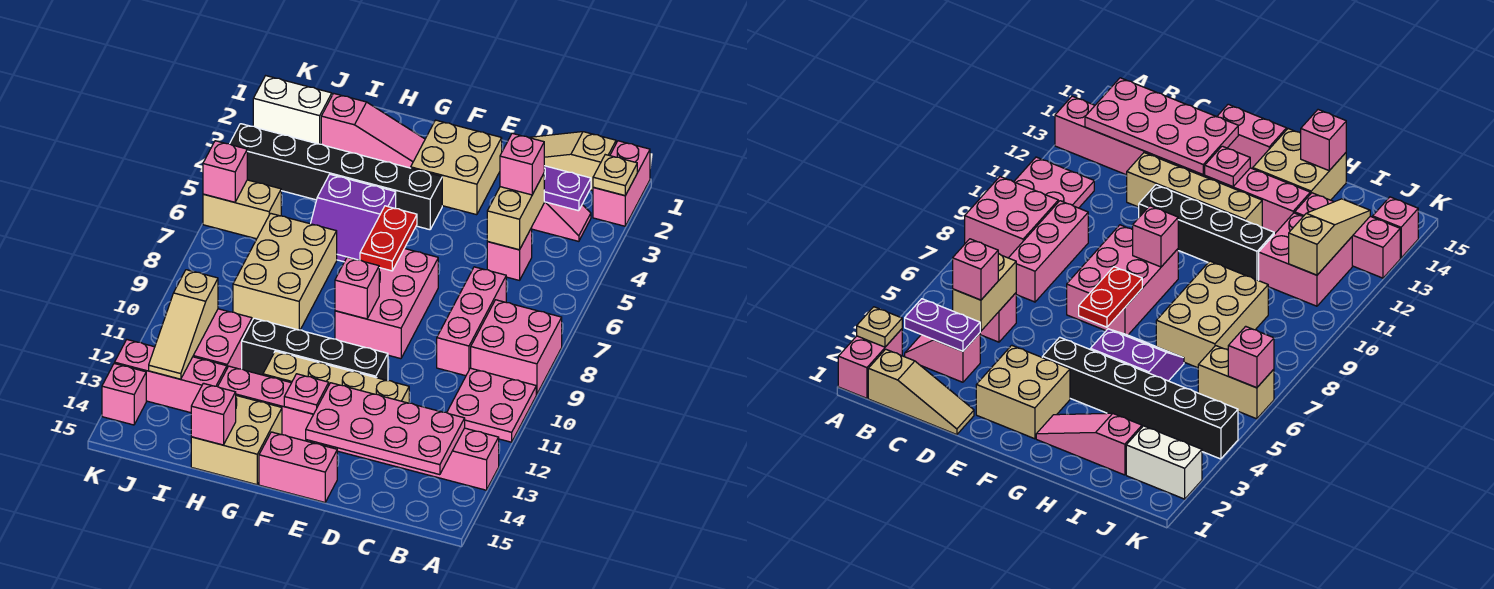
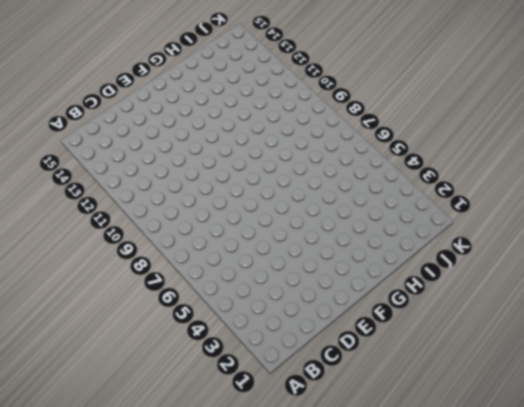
none -> pink 1x2 brick [593,141,650,226]
none -> pink 2x2 brick [471,300,562,394]
none -> pink 2x2 plate [447,368,536,442]
none -> pink 1x8 brick [218,366,499,490]

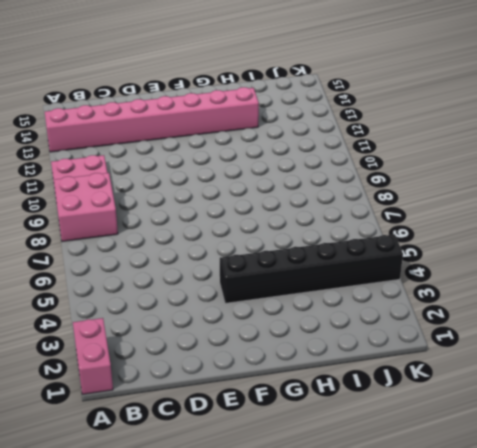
none -> tan 1x3 slope [529,132,616,191]
none -> pink 1x2 slope [532,202,591,241]
none -> pink 1x1 brick [487,228,532,280]
none -> pink 1x3 brick [437,267,506,376]

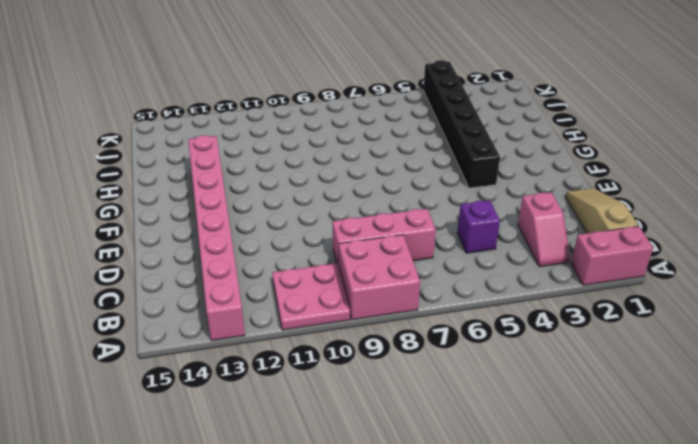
purple 1x1 brick [457,200,500,253] -> pink 1x1 brick [487,228,532,280]
none -> tan 1x4 brick [263,351,409,403]
none -> tan 2x2 brick [411,120,502,215]
none -> pink 2x3 brick [335,249,438,359]
none -> black 1x4 brick [242,318,388,381]

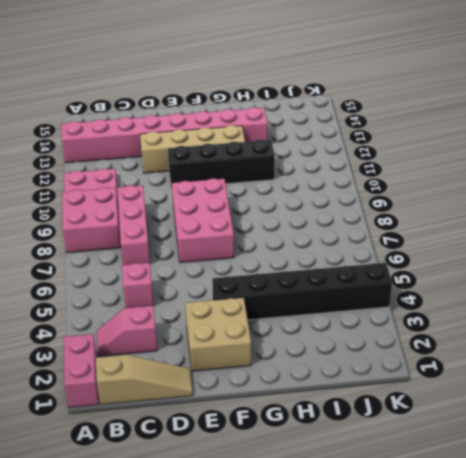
none -> pink 1x2 brick [259,432,337,502]
none -> pink 1x3 slope [321,93,425,168]
none -> purple 2x2 slope [311,174,396,262]
none -> tan 2x2 brick [191,396,282,485]

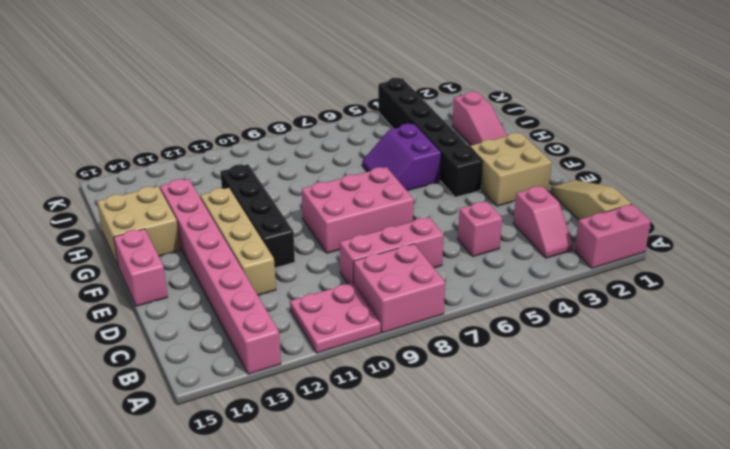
none -> tan 2x3 brick [233,213,337,330]
none -> pink 2x2 brick [193,309,252,369]
none -> pink 1x3 brick [115,340,227,413]
none -> white 1x2 brick [253,76,332,144]

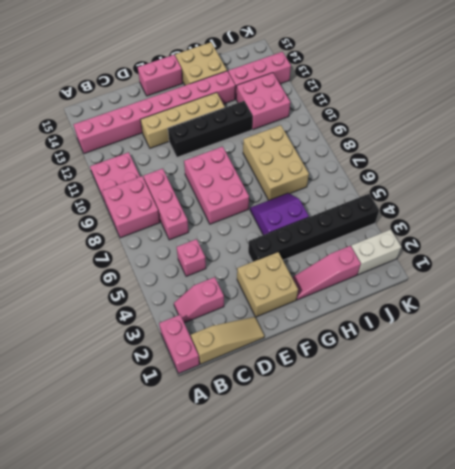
none -> tan 1x2 brick [203,180,281,239]
none -> pink 1x1 brick [102,363,146,425]
none -> tan 1x1 plate [593,155,637,196]
none -> purple 1x2 plate [544,166,591,211]

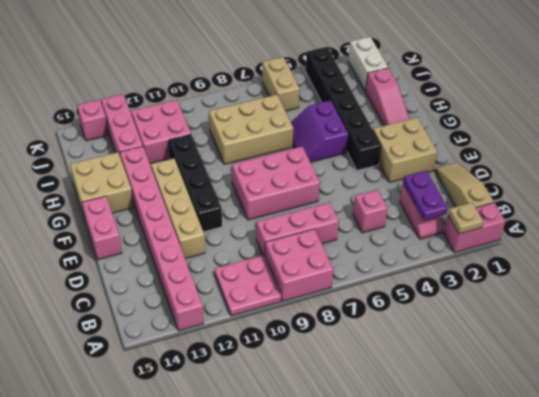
none -> pink 2x4 plate [306,383,465,475]
none -> tan 1x2 brick [487,174,544,250]
none -> red 1x2 plate [360,206,417,271]
none -> pink 1x1 brick [335,257,379,319]

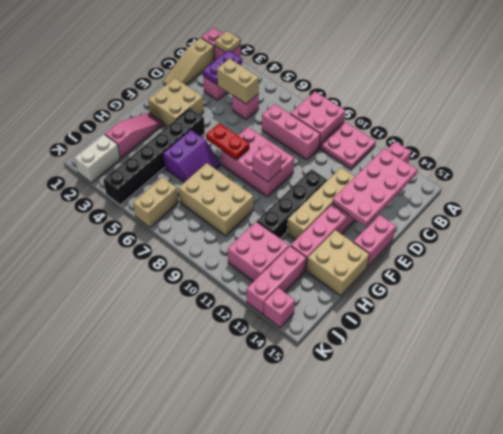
none -> pink 1x1 plate [284,374,329,414]
none -> pink 1x1 brick [191,383,236,445]
none -> tan 1x3 slope [149,270,218,379]
none -> pink 1x1 brick [203,141,247,202]

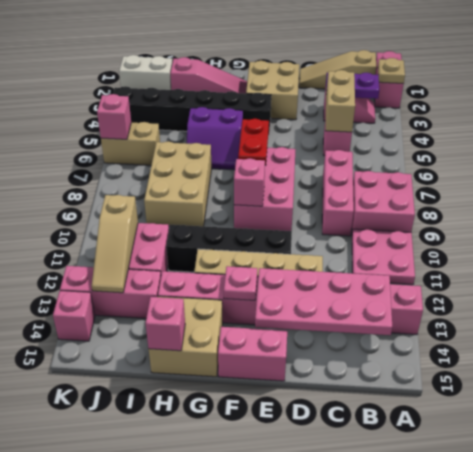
none -> pink 1x1 brick [500,133,544,195]

